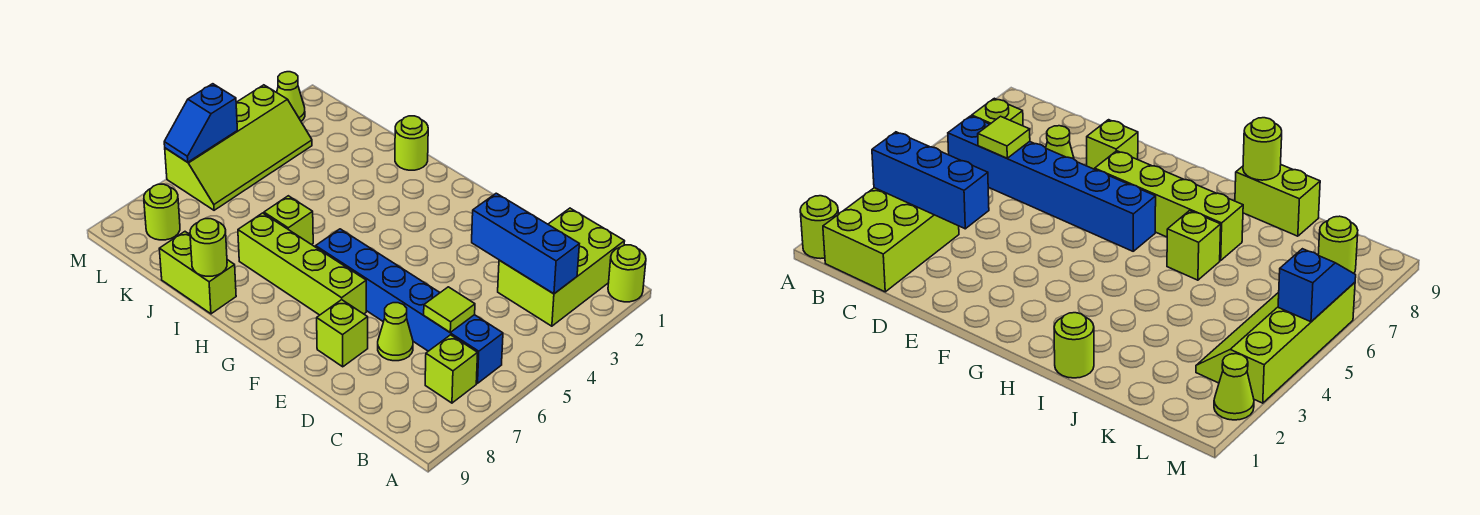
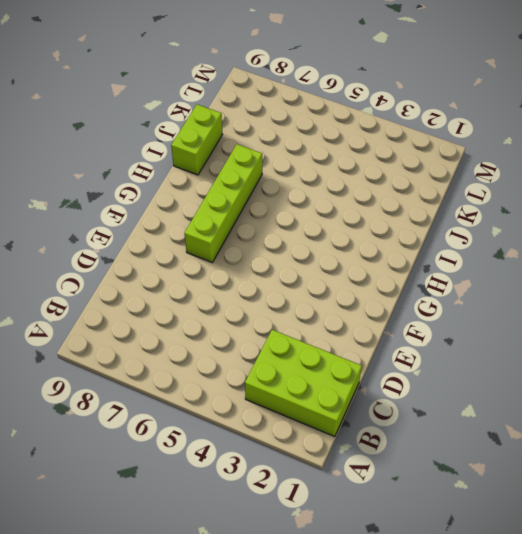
none -> lime 1x1 round brick [608,245,646,302]
none -> blue 1x6 brick [316,229,503,383]
none -> lime 1x1 brick [425,335,478,403]

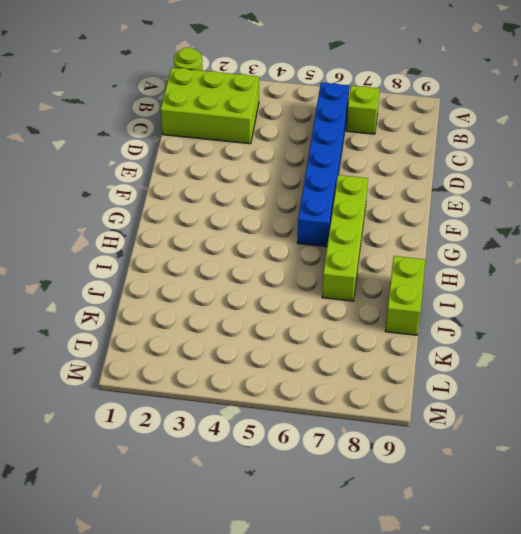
none -> lime 1x1 cone [378,303,413,361]
none -> lime 1x1 brick [317,300,368,367]
none -> lime 1x1 round brick [395,116,428,170]

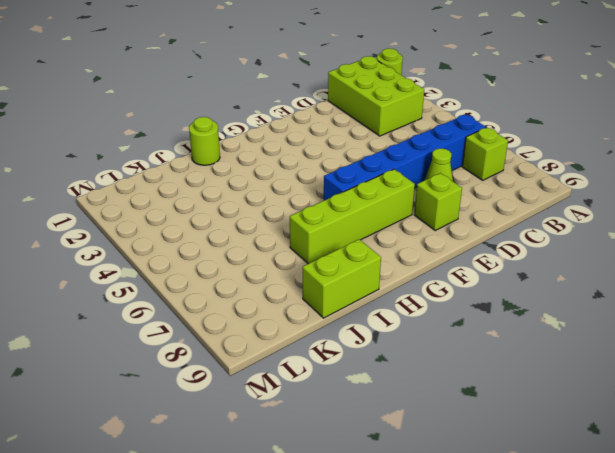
none -> lime 1x1 brick [264,196,313,245]
none -> lime 2x4 slope [165,85,312,210]
none -> lime 1x1 round brick [144,184,180,240]

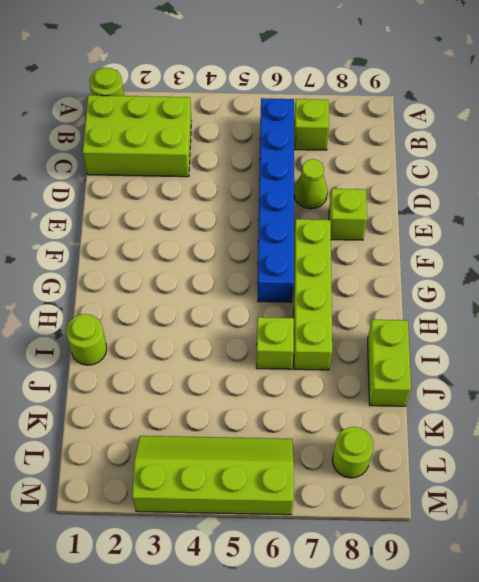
none -> lime 1x1 cone [277,72,305,121]
none -> blue 1x3 brick [472,193,579,294]
none -> lime 1x1 tile [424,287,475,332]

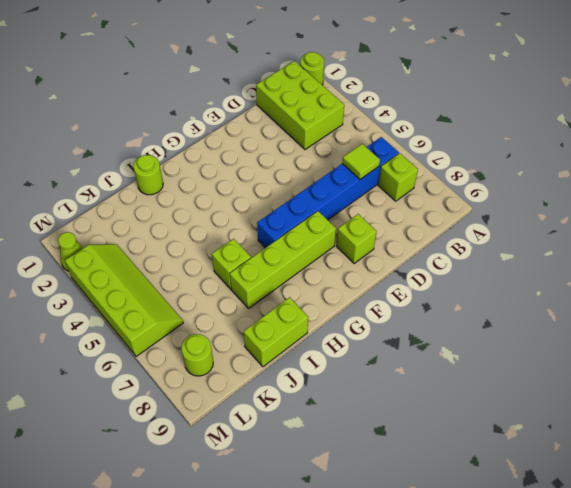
none -> lime 1x1 cone [378,303,413,361]
none -> blue 1x3 brick [472,193,579,294]
none -> lime 1x1 round brick [190,219,227,276]

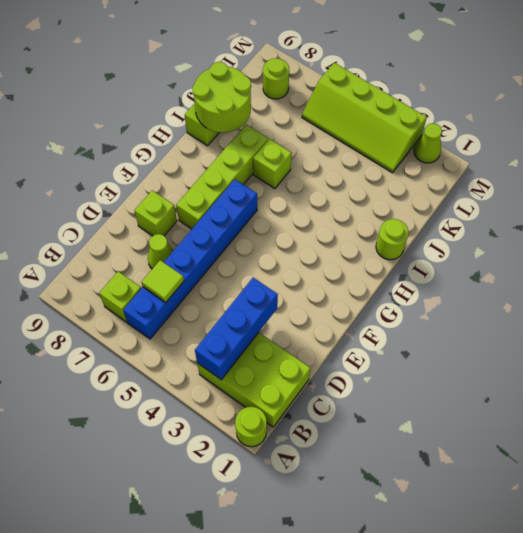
lime 2x2 round brick [192,62,251,133] -> lime 1x1 round brick [190,219,227,276]
none -> blue 1x2 slope [164,84,237,162]

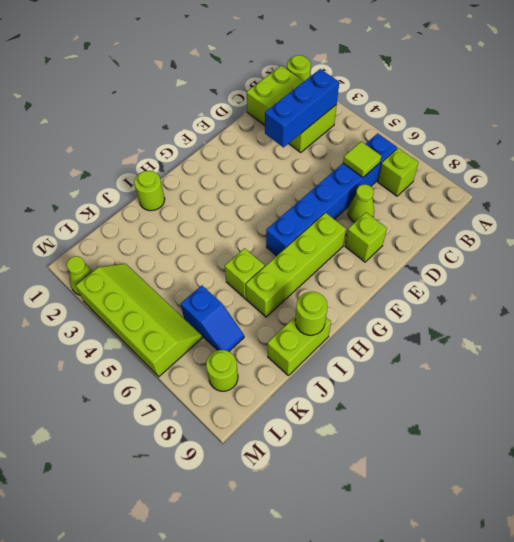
blue 1x2 slope [181,285,244,351] -> blue 1x2 slope moved to [164,84,237,162]

